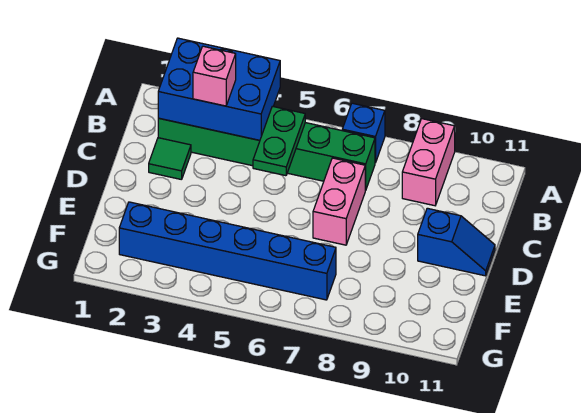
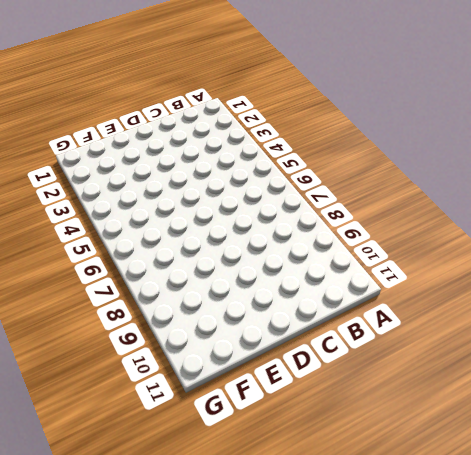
none -> blue 1x1 brick [342,103,385,163]
none -> pink 1x2 brick [402,119,455,206]

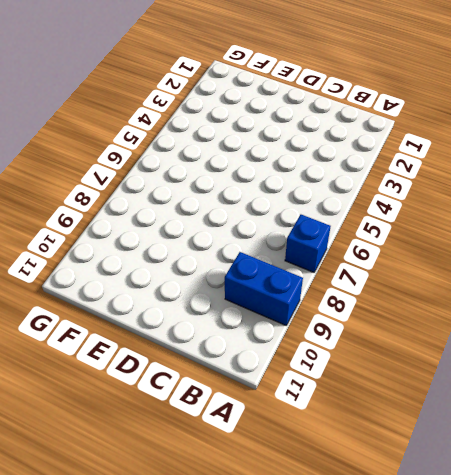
blue 1x2 brick [225,252,303,325] -> pink 1x2 brick [402,119,455,206]
none -> green 1x6 brick [158,118,375,190]
none -> green 1x1 tile [149,138,191,180]

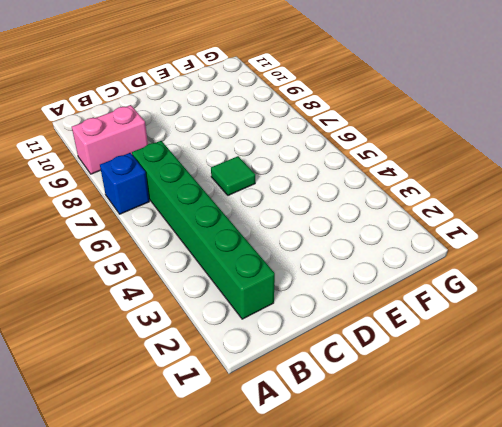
green 1x1 tile [211,156,255,195] -> green 1x1 tile moved to [149,138,191,180]
none -> pink 1x2 brick [313,158,365,245]
none -> blue 1x2 slope [418,208,495,276]

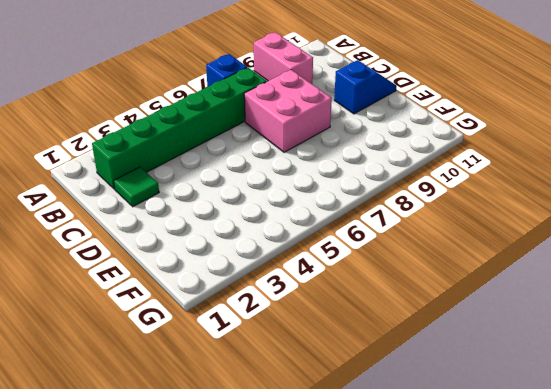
pink 2x2 brick [244,70,332,152] -> pink 1x2 brick [313,158,365,245]
none -> blue 1x6 brick [119,202,336,300]
none -> blue 2x3 brick [158,38,280,140]

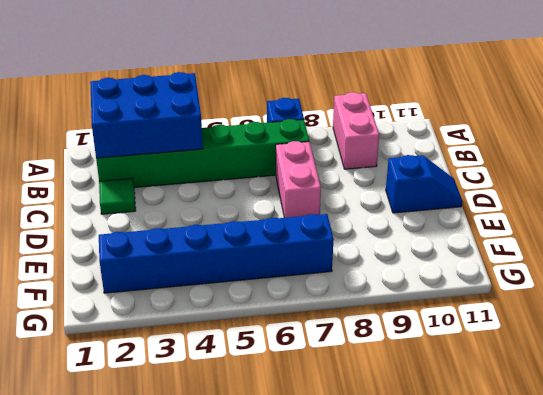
none -> green 1x2 plate [253,106,305,176]
none -> pink 1x1 brick [193,46,236,106]

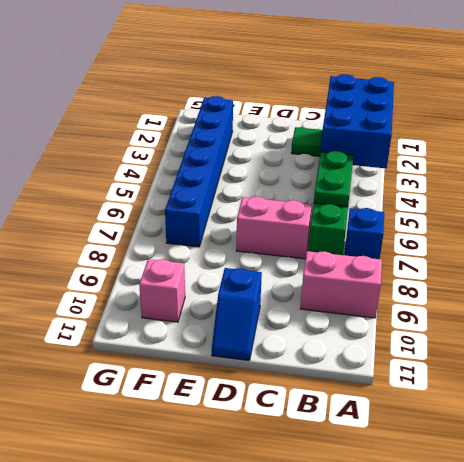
green 1x2 plate [314,151,353,207] -> green 1x2 plate turned to [253,106,305,176]
pink 1x1 brick [139,259,185,322] -> pink 1x1 brick moved to [193,46,236,106]

